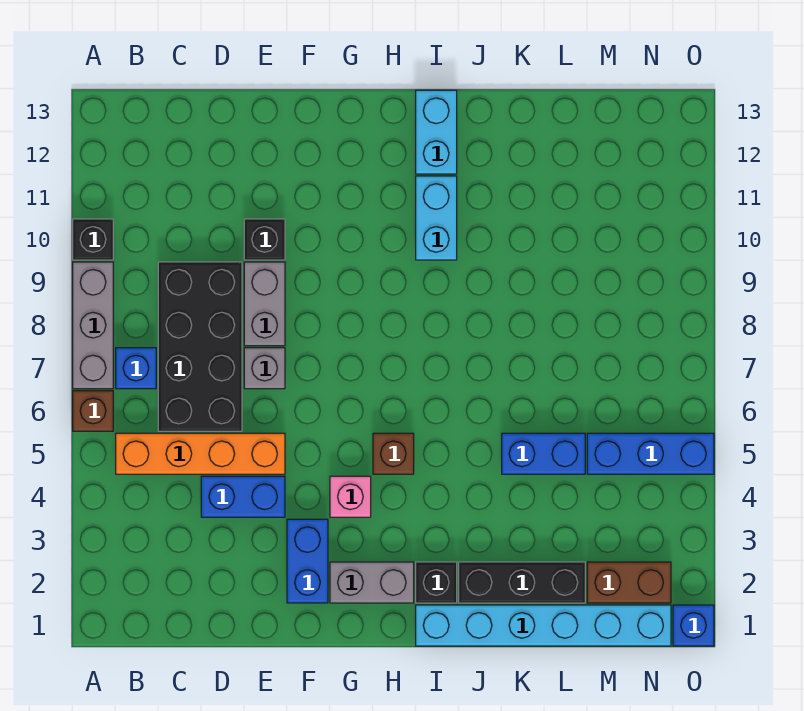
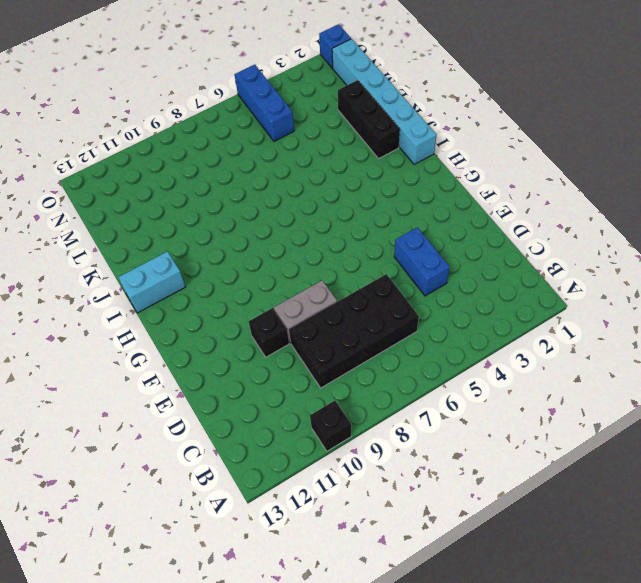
none -> brown 1x1 brick [73,391,113,431]
none -> grey 1x3 brick [73,262,113,389]
none -> orange 1x4 brick [116,433,285,474]

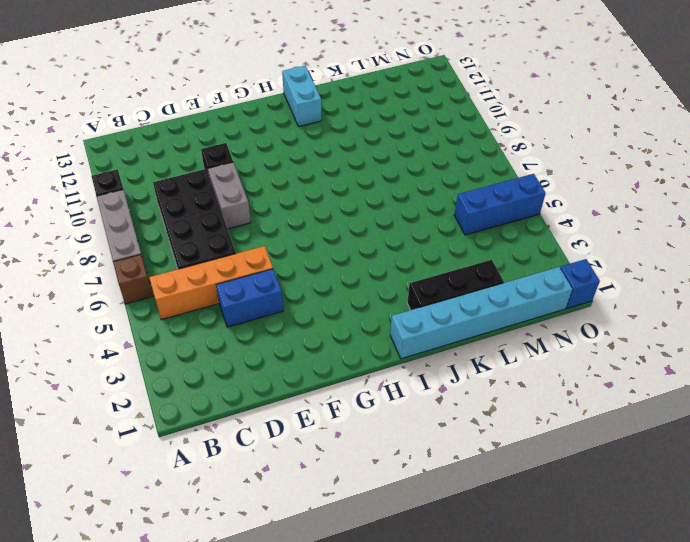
none -> blue 1x1 brick [116,348,156,389]
none -> grey 1x1 brick [244,348,285,389]
none -> blue 1x2 brick [287,519,328,603]

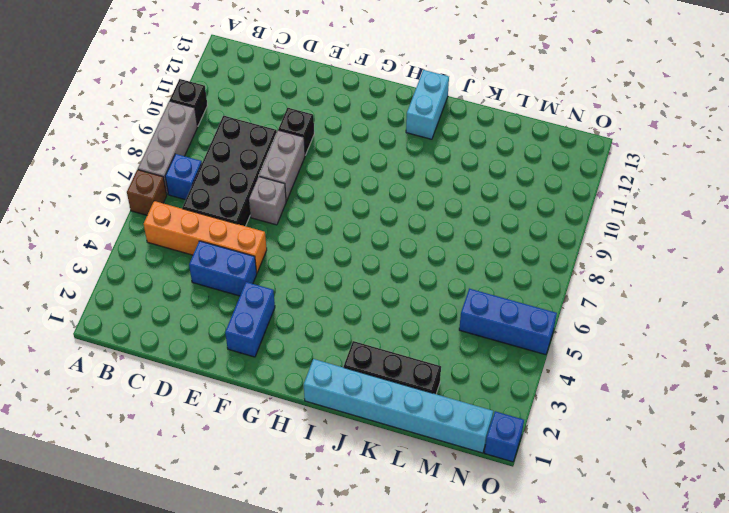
none -> grey 1x2 brick [330,562,414,603]
none -> pink 1x1 brick [330,476,371,517]
none -> brown 1x1 brick [373,433,414,474]

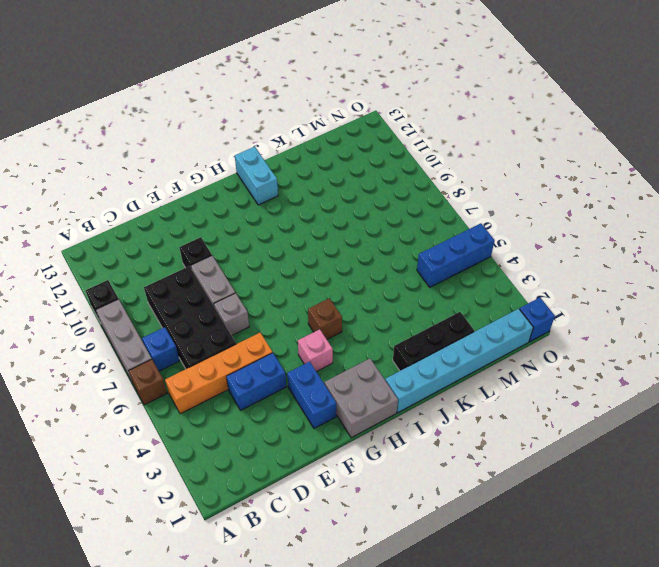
grey 2x2 brick [324,359,398,438] -> grey 1x2 brick [330,562,414,603]
none -> black 1x1 brick [416,562,457,603]
none -> cyan 1x2 brick [416,176,457,260]
none -> blue 1x2 brick [502,433,585,474]

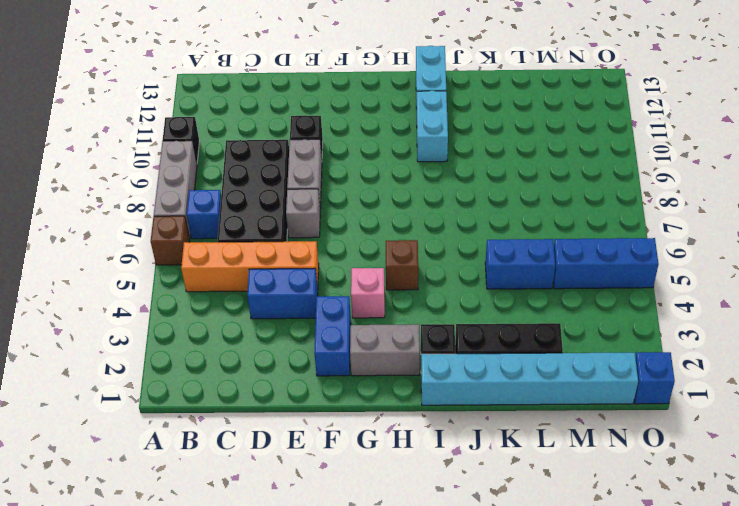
none -> brown 1x2 brick [587,562,671,603]

